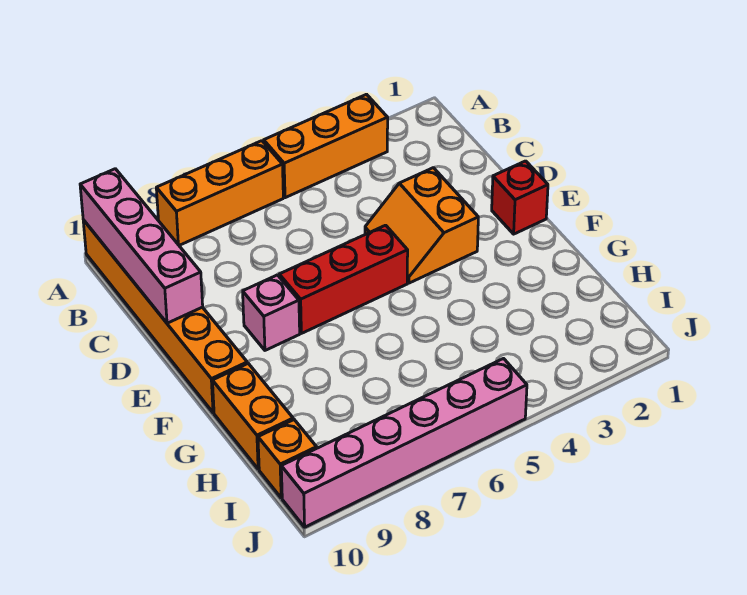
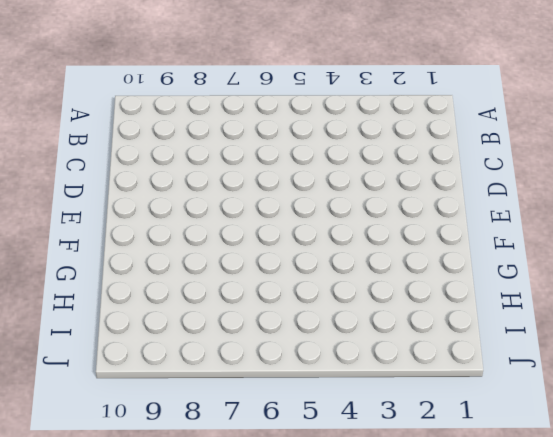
none -> orange 1x3 brick [264,94,388,198]
none -> orange 1x3 brick [156,141,283,245]

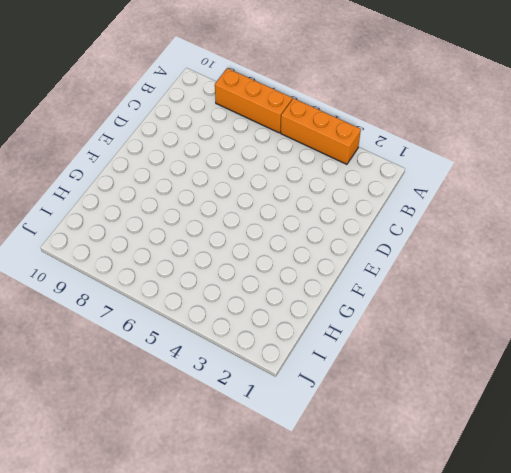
none -> orange 1x6 brick [83,220,247,413]
none -> orange 2x2 slope [365,168,478,283]

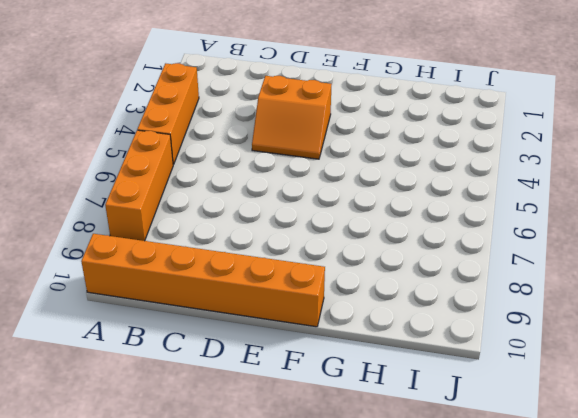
none -> red 1x1 brick [492,161,548,234]
none -> red 1x3 brick [279,225,408,333]

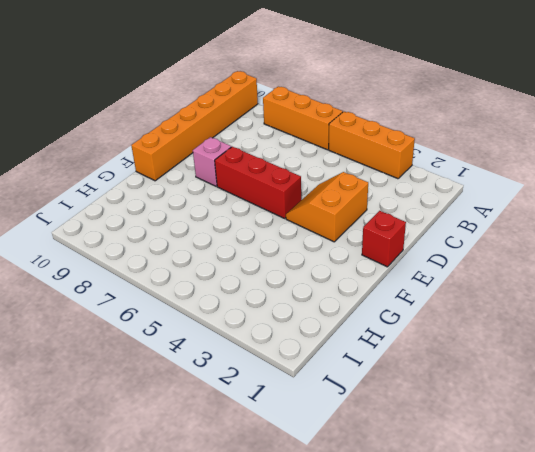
none -> orange 1x2 brick [212,364,293,469]
none -> orange 1x1 brick [258,420,317,498]

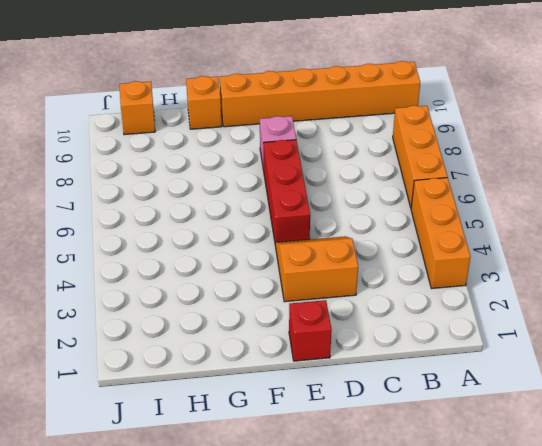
orange 1x1 brick [186,76,222,129] -> orange 1x2 brick [212,364,293,469]
none -> pink 1x6 brick [281,359,527,527]
none -> pink 1x4 brick [80,169,203,323]

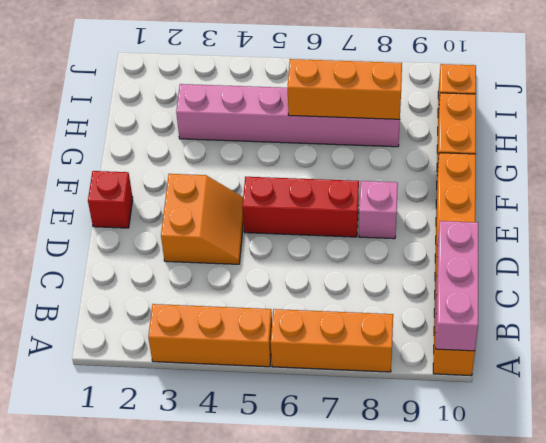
pink 1x3 brick [436,221,478,351] -> pink 1x4 brick [80,169,203,323]
pink 1x6 brick [176,84,400,147] -> pink 1x6 brick moved to [281,359,527,527]
orange 1x3 brick [288,59,402,119] -> none

